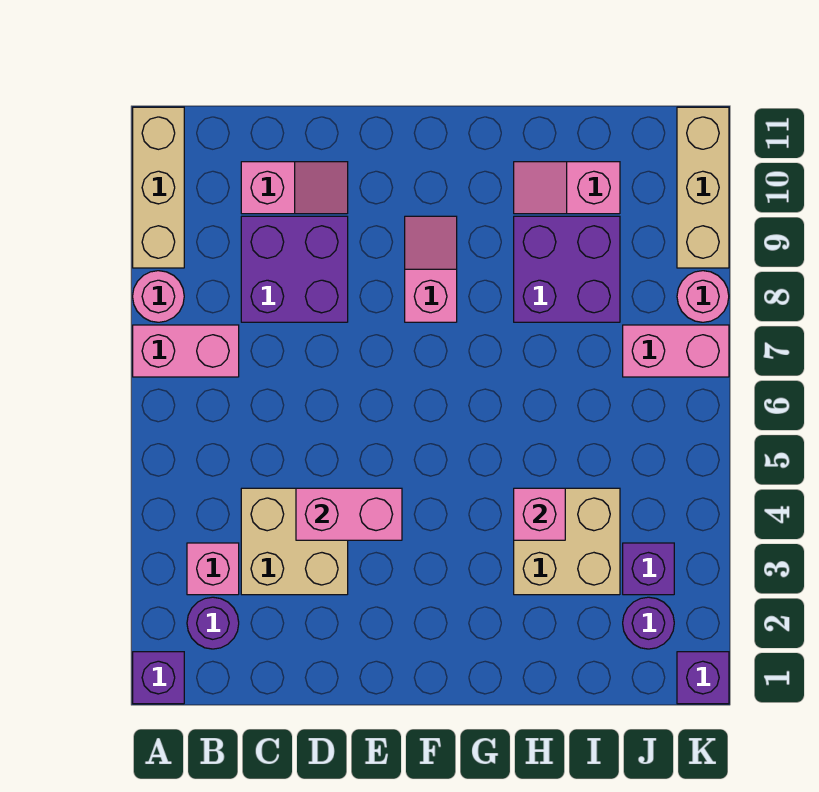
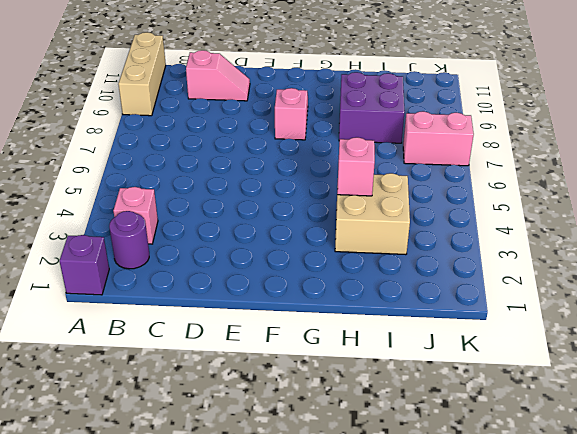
none -> pink 1x2 brick [133,325,239,377]
none -> pink 1x1 round brick [133,271,184,322]
none -> tan 2x2 brick [241,488,348,595]

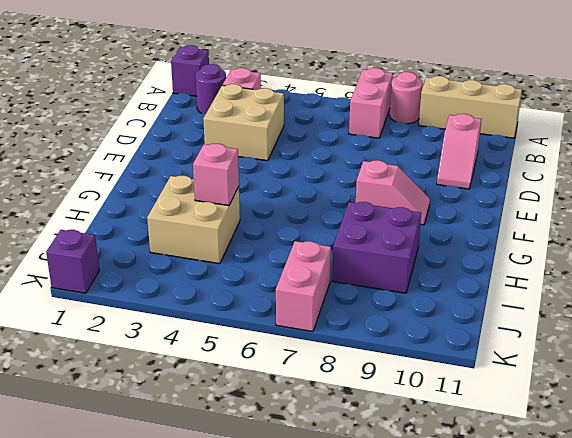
none -> purple 2x2 brick [241,216,348,322]
none -> pink 1x2 slope [514,162,620,214]
none -> purple 1x1 round brick [623,597,674,649]

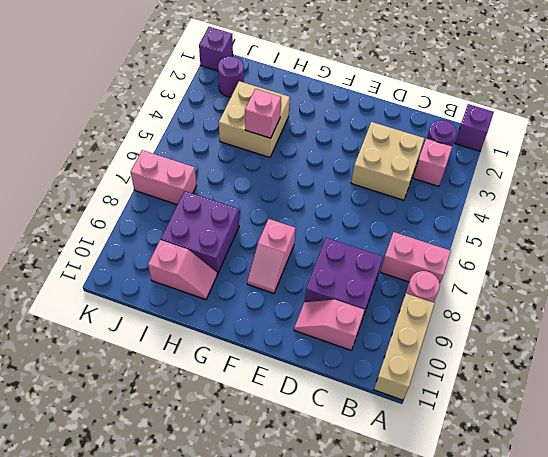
none -> purple 1x1 brick [623,543,674,595]
none -> pink 1x1 round brick [677,271,729,322]
none -> tan 1x3 brick [677,107,729,268]

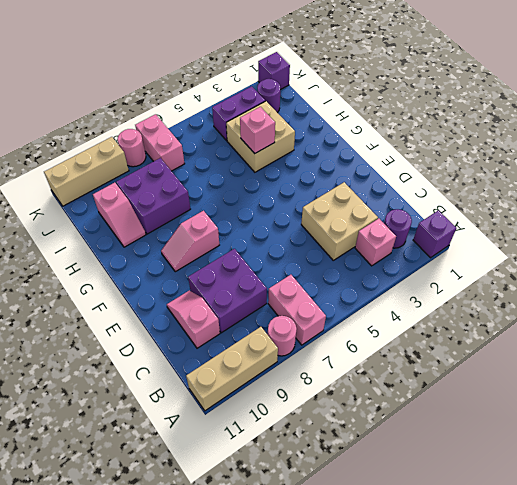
purple 1x2 brick [212,86,265,141] -> purple 1x1 brick [623,543,674,595]
none -> pink 1x2 brick [296,488,402,540]

